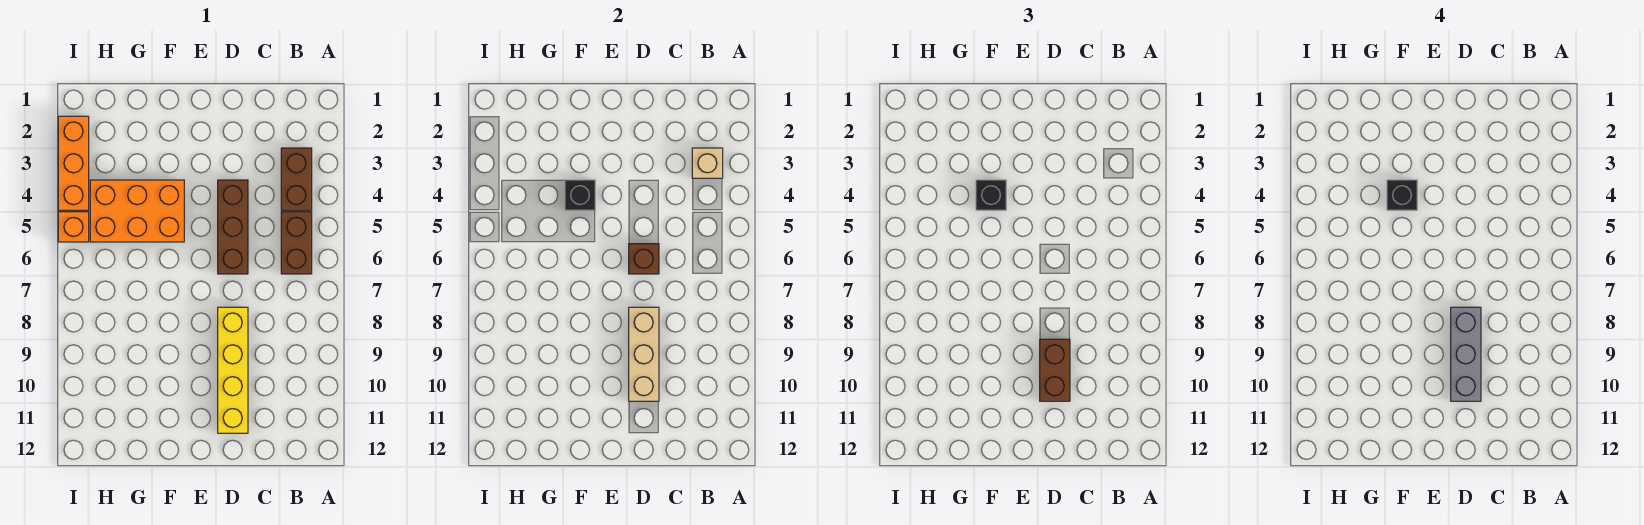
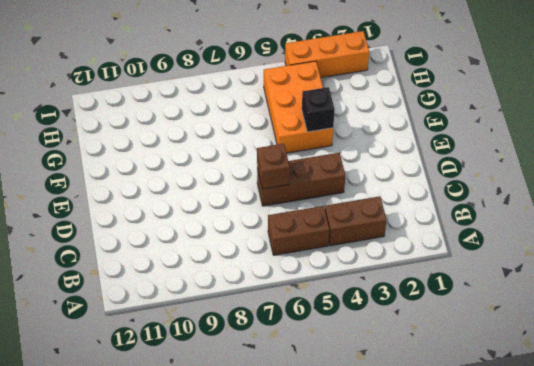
none -> yellow 1x4 brick [218,307,248,433]
none -> orange 1x1 brick [58,212,89,242]
none -> tan 1x1 brick [692,148,723,178]

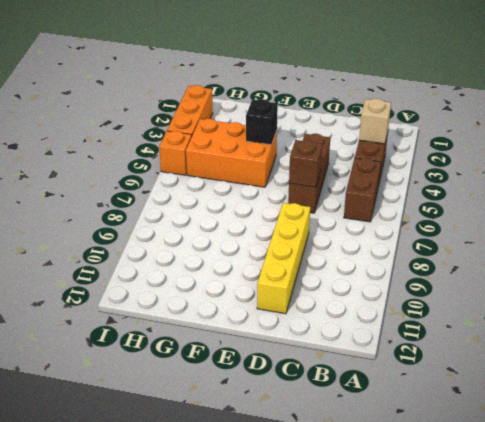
none -> tan 1x3 brick [629,307,659,401]
none -> brown 1x2 brick [1040,339,1070,401]
none -> black 1x1 brick [976,180,1006,210]

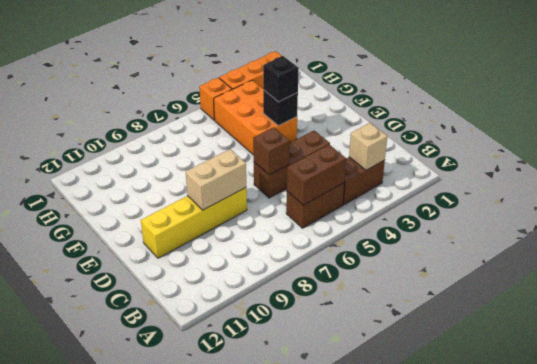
brown 1x2 brick [287,145,346,205] -> brown 1x2 brick moved to [1040,339,1070,401]
tan 1x2 brick [186,149,246,210] -> tan 1x3 brick [629,307,659,401]
none -> grey 1x3 brick [1451,307,1481,401]
none -> black 1x1 brick [1387,180,1417,210]

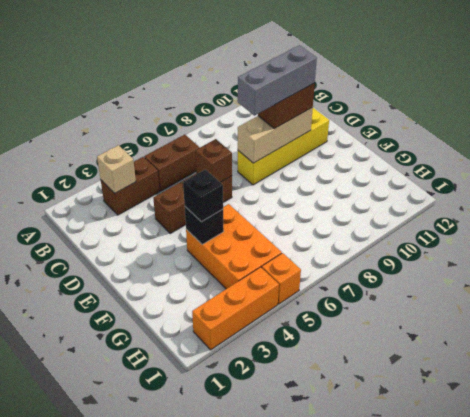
none -> black 1x1 brick [1387,180,1417,210]

